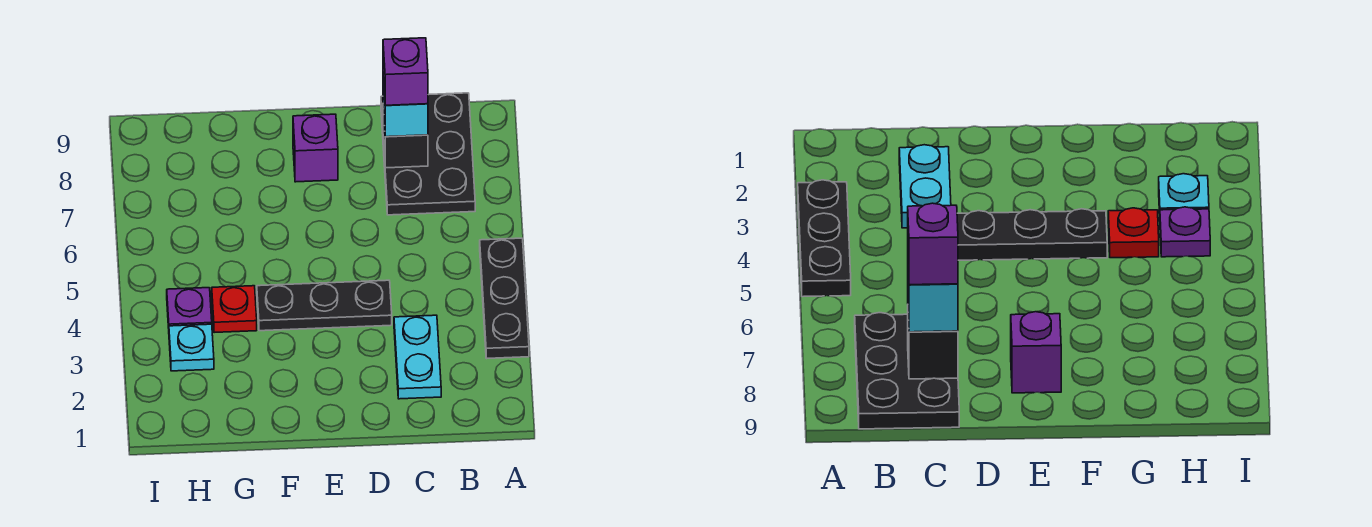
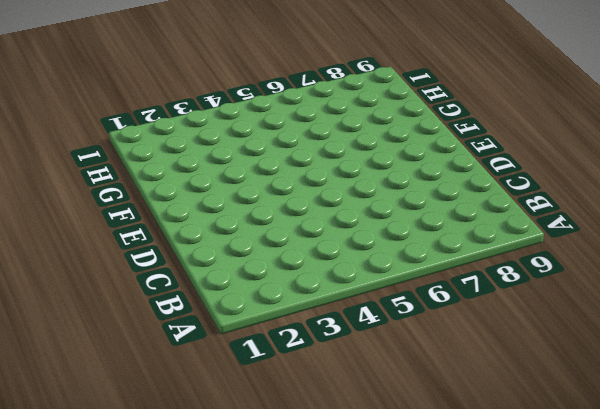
none -> black 1x3 plate [480,238,529,358]
none -> black 2x3 plate [381,93,475,215]

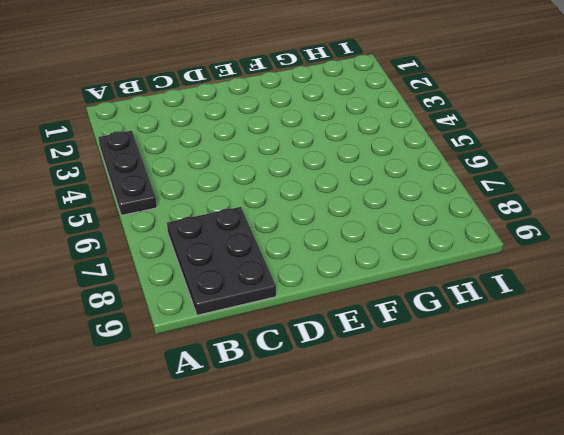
none -> cyan 1x2 plate [394,315,441,399]
none -> black 1x3 plate [257,280,392,331]

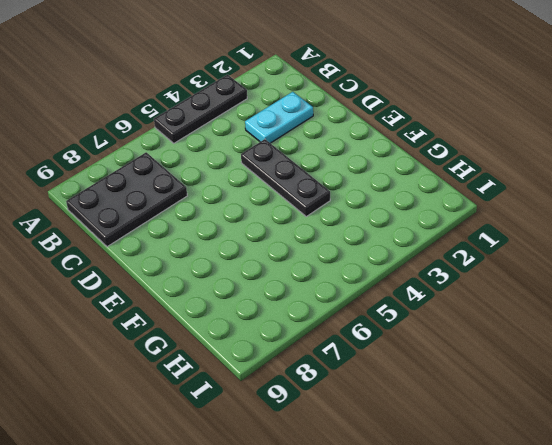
none -> purple 1x1 brick [293,114,338,182]
none -> red 1x1 plate [212,286,257,333]

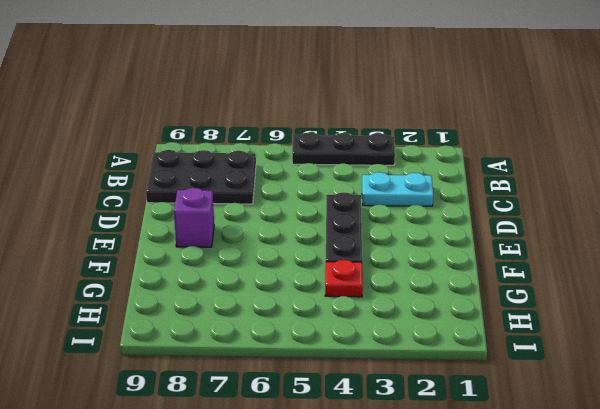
none -> cyan 1x1 plate [169,324,214,371]
none -> purple 1x1 plate [167,288,212,328]

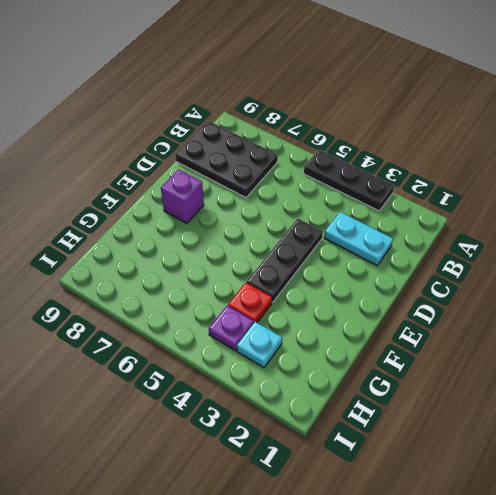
none -> black 1x1 brick [383,109,428,168]
none -> cyan 1x1 brick [383,78,428,137]

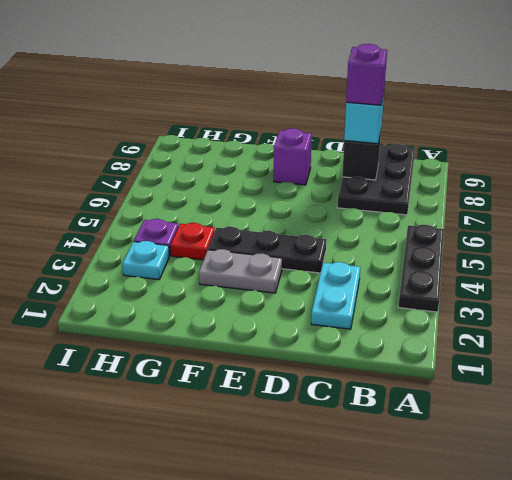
grey 1x2 plate [199,249,282,293] -> none

